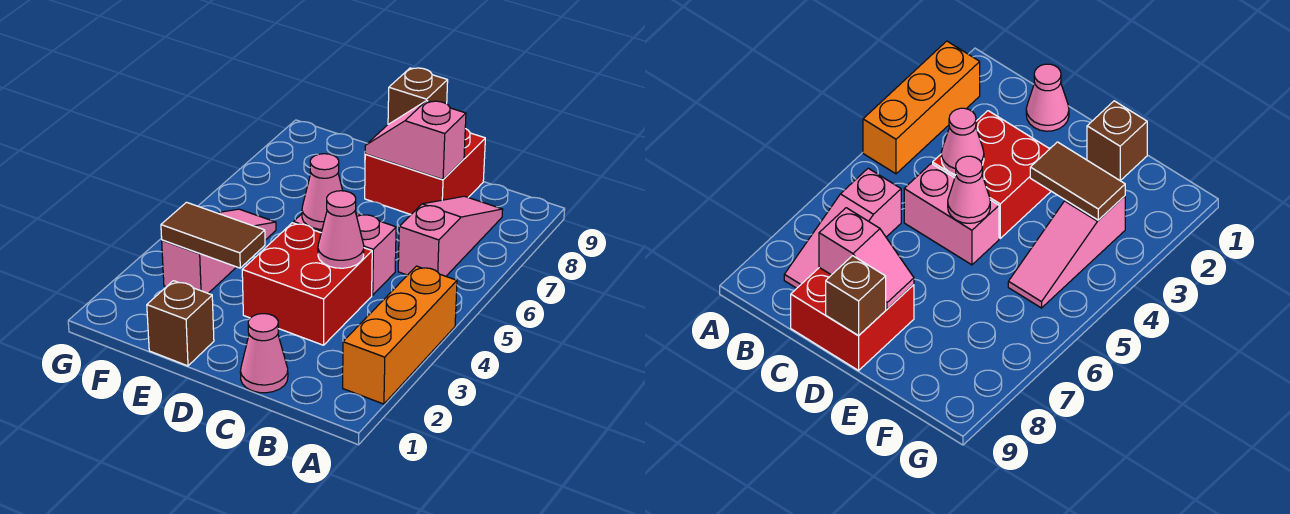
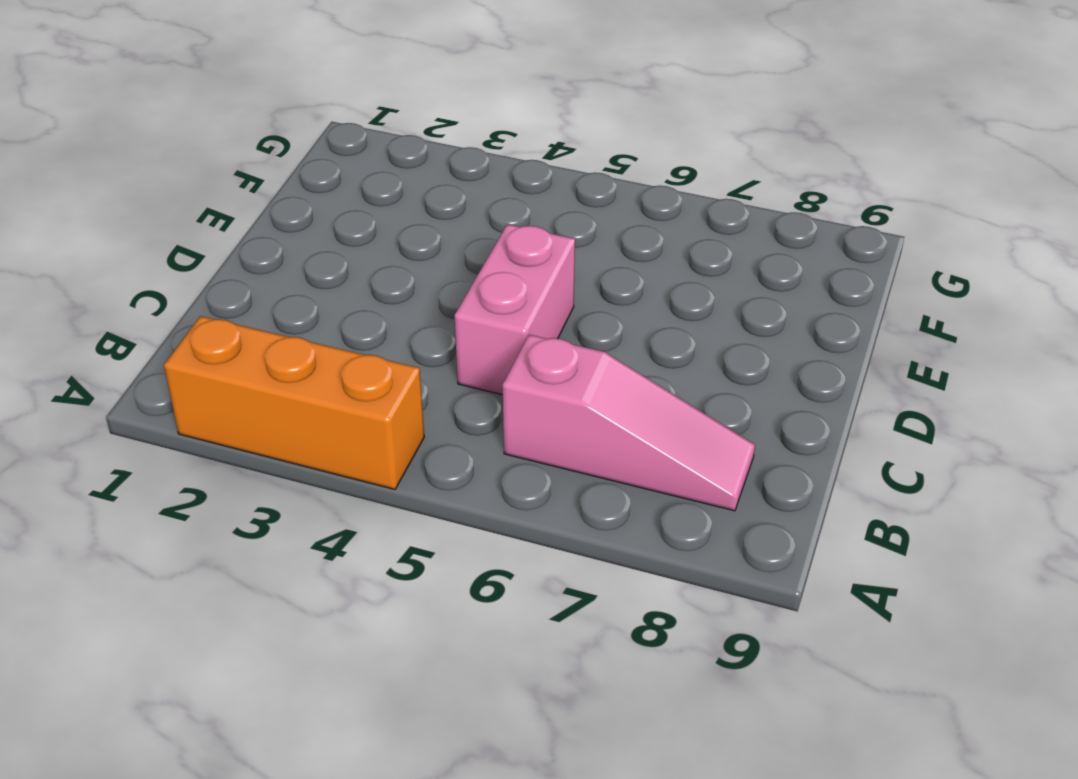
none -> pink 1x1 cone [240,314,288,393]
none -> red 2x2 brick [242,223,372,345]
none -> red 2x2 brick [365,129,485,214]

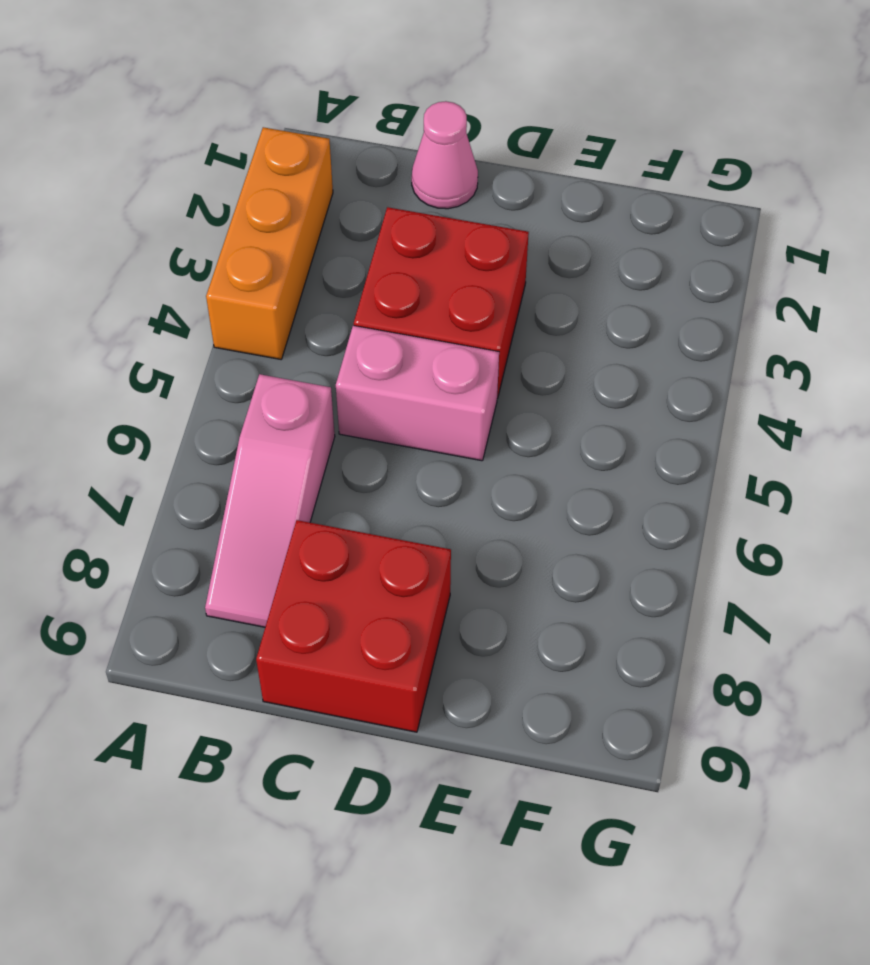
none -> brown 1x1 brick [147,281,214,366]
none -> pink 1x3 slope [162,209,276,293]
none -> pink 1x1 cone [318,191,364,268]

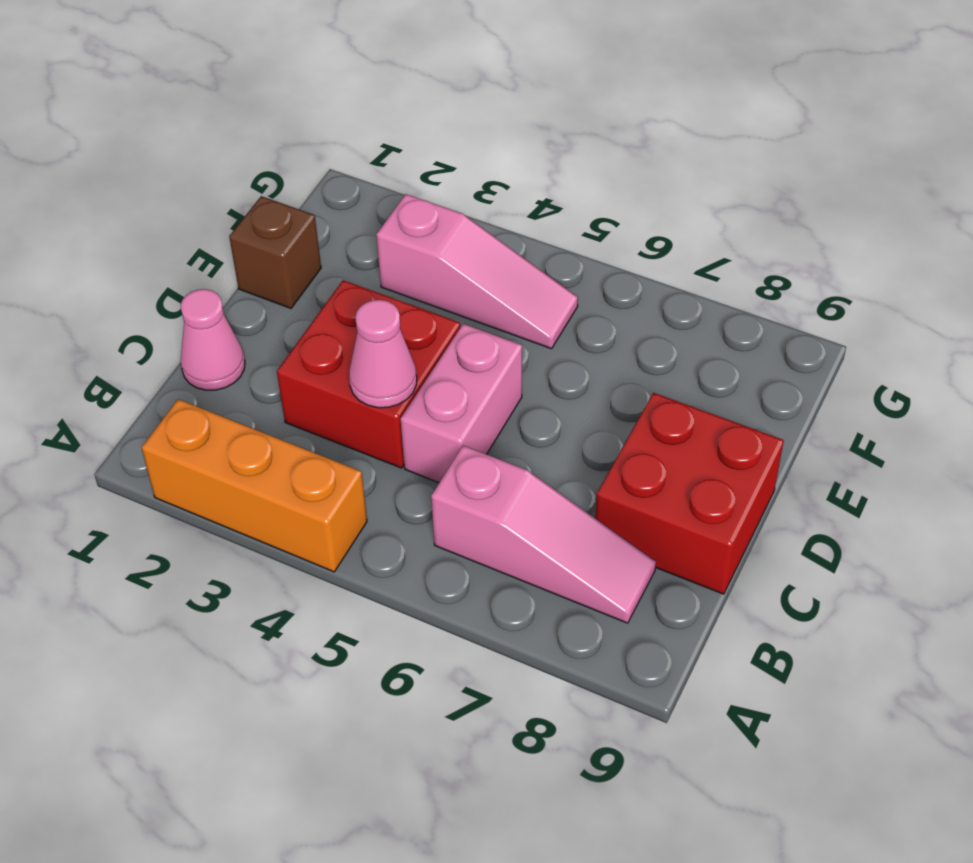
none -> pink 1x2 slope [365,101,466,179]
none -> pink 1x1 cone [302,154,343,229]
none -> brown 1x1 brick [388,68,448,124]

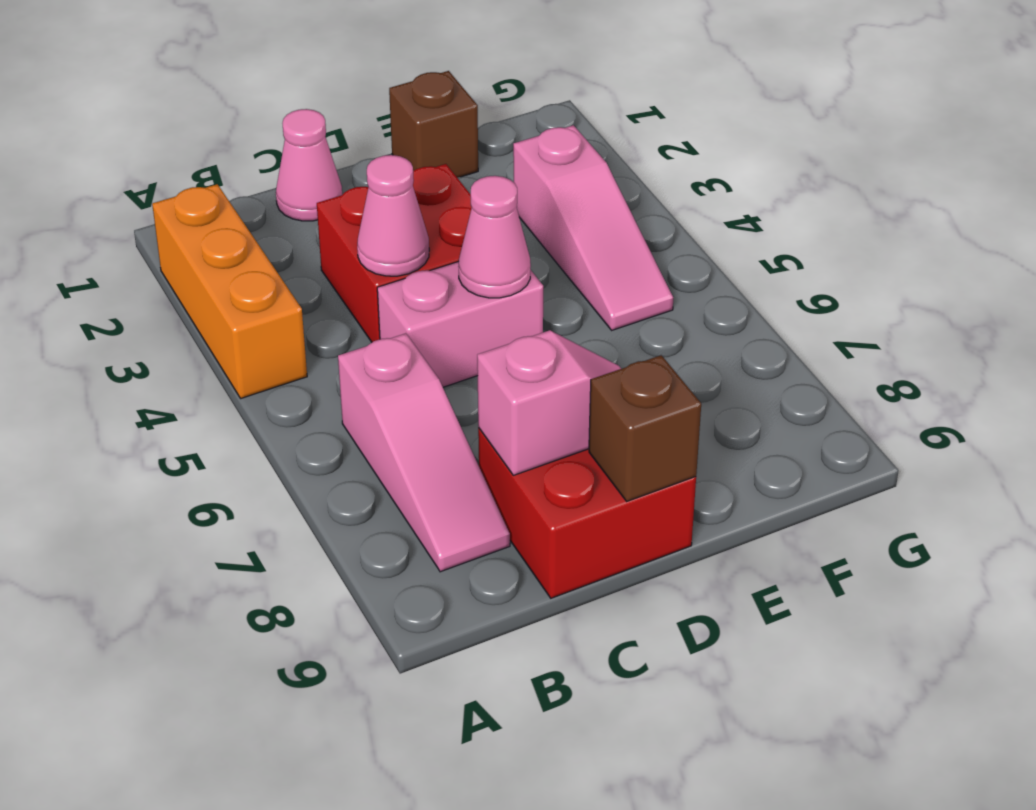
none -> brown 1x2 tile [161,202,265,268]

